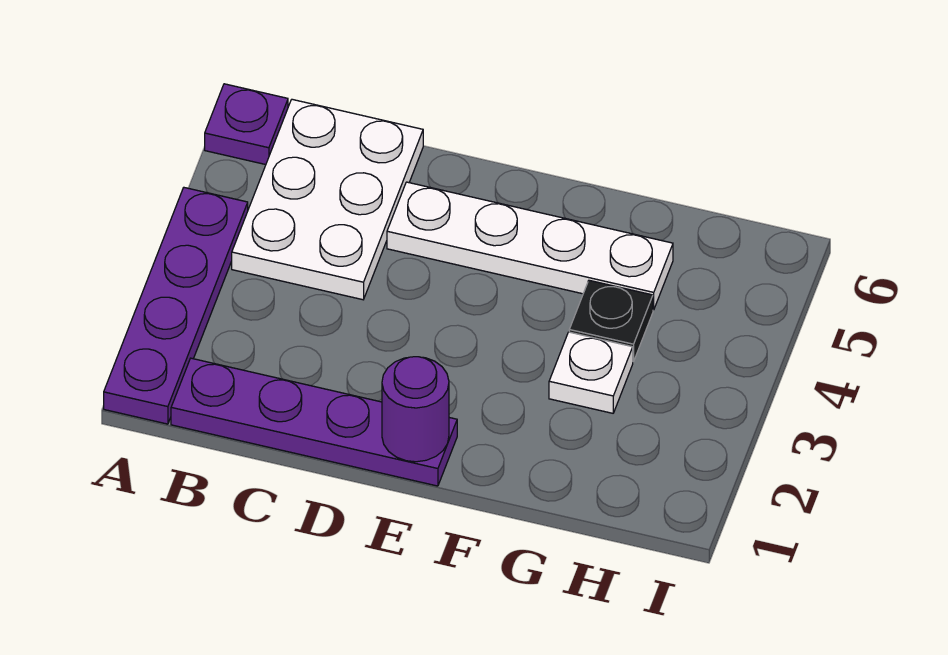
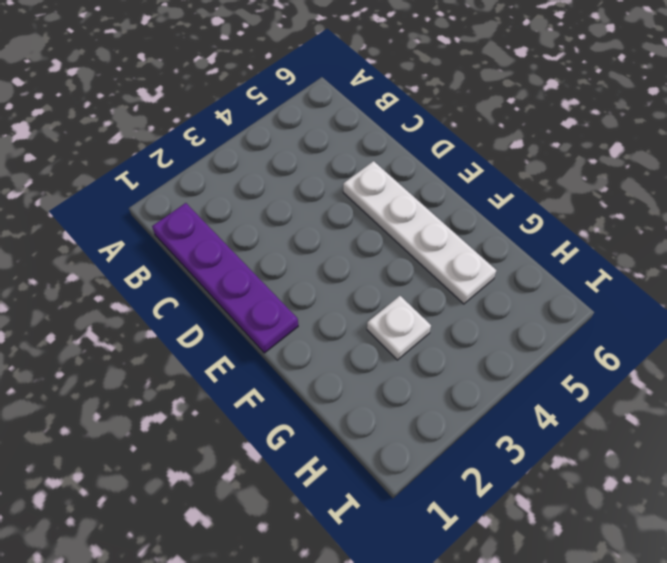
none -> purple 1x4 plate [104,188,248,424]
none -> purple 1x1 plate [205,84,288,165]

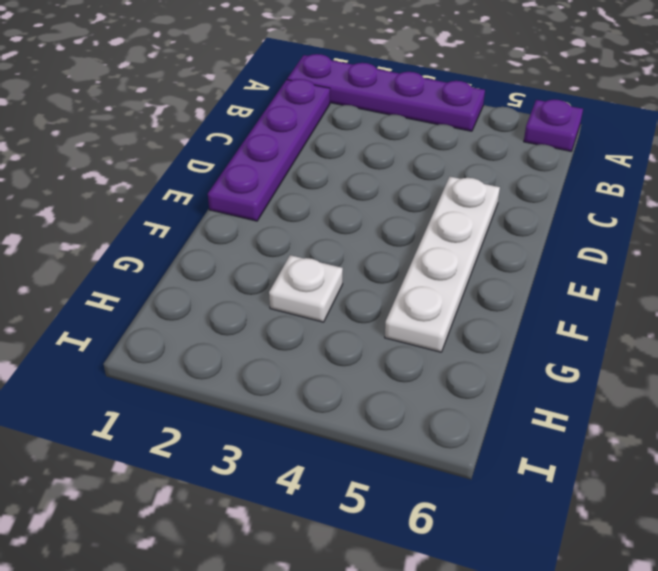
none -> white 2x3 plate [232,99,423,300]
none -> black 1x1 plate [569,280,653,362]

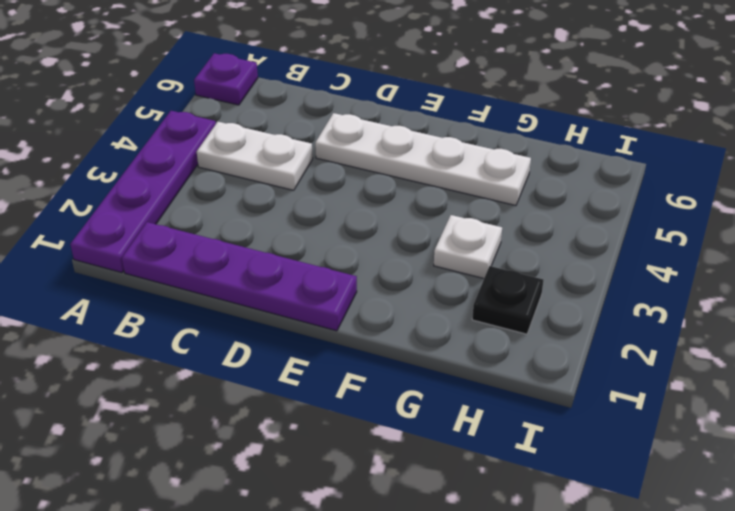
white 1x2 plate [197,122,313,190] -> white 2x3 plate [232,99,423,300]
black 1x1 plate [472,266,543,334] -> black 1x1 plate moved to [569,280,653,362]
none -> purple 1x1 round brick [382,357,449,462]

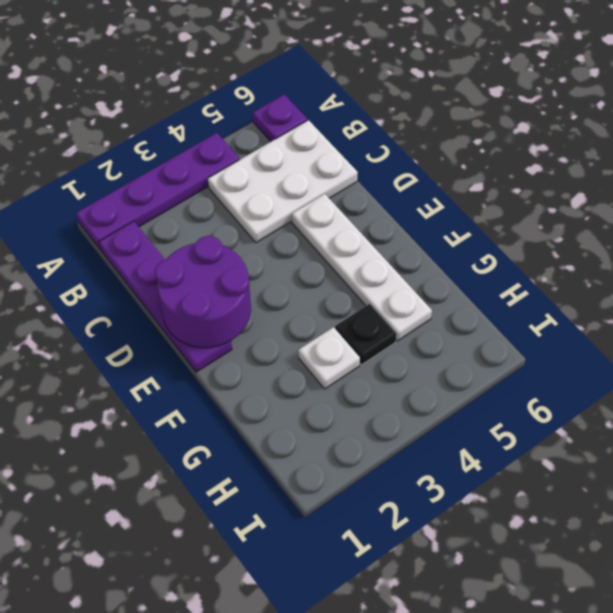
purple 2x2 round brick [155,236,251,348] -> purple 1x1 round brick [382,357,449,462]

